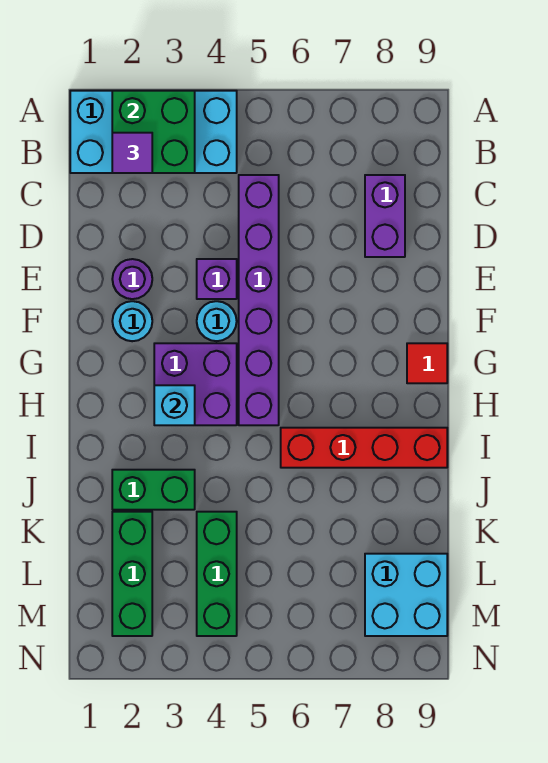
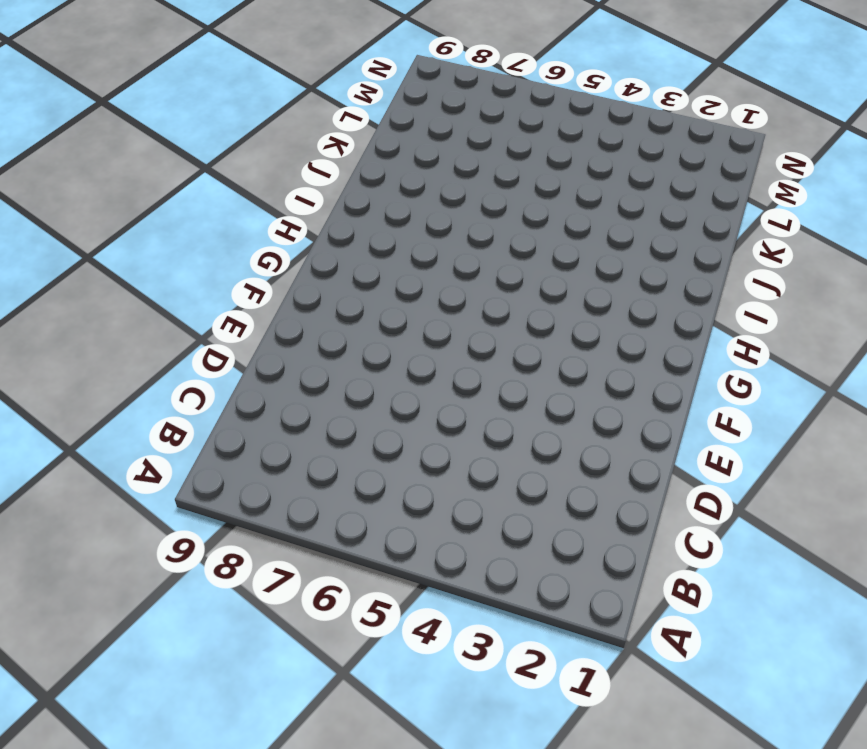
none -> cyan 2x4 brick [70,91,237,173]
none -> purple 1x6 brick [239,175,279,425]
none -> purple 1x2 brick [365,175,405,257]

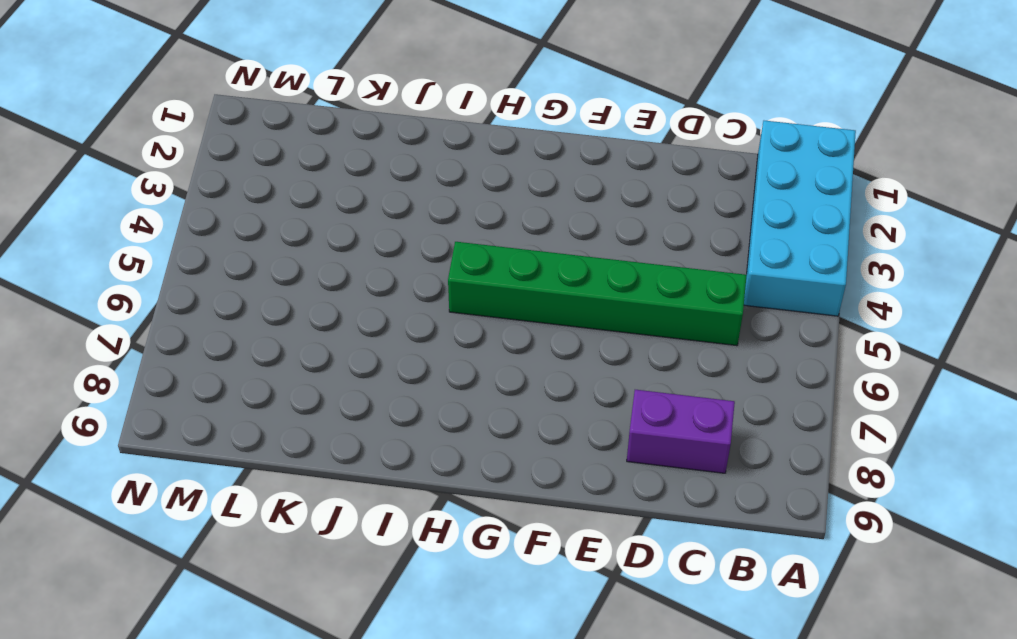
green 1x6 brick [448,242,747,346] -> purple 1x6 brick [239,175,279,425]
none -> purple 1x1 round brick [112,259,152,299]
none -> purple 1x1 brick [197,259,237,299]
none -> cyan 1x1 round brick [112,301,152,341]

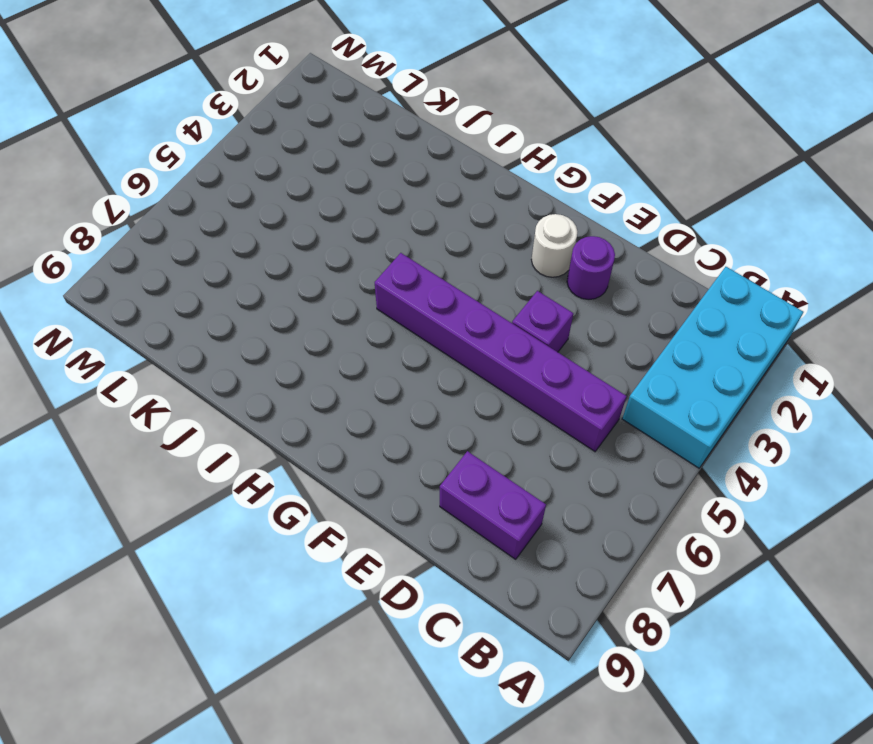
white 1x1 round brick [531,214,577,277] -> cyan 1x1 round brick [112,301,152,341]
none -> cyan 1x1 round brick [197,301,237,341]
none -> purple 2x2 brick [154,343,237,425]
none -> red 1x1 tile [407,343,447,383]

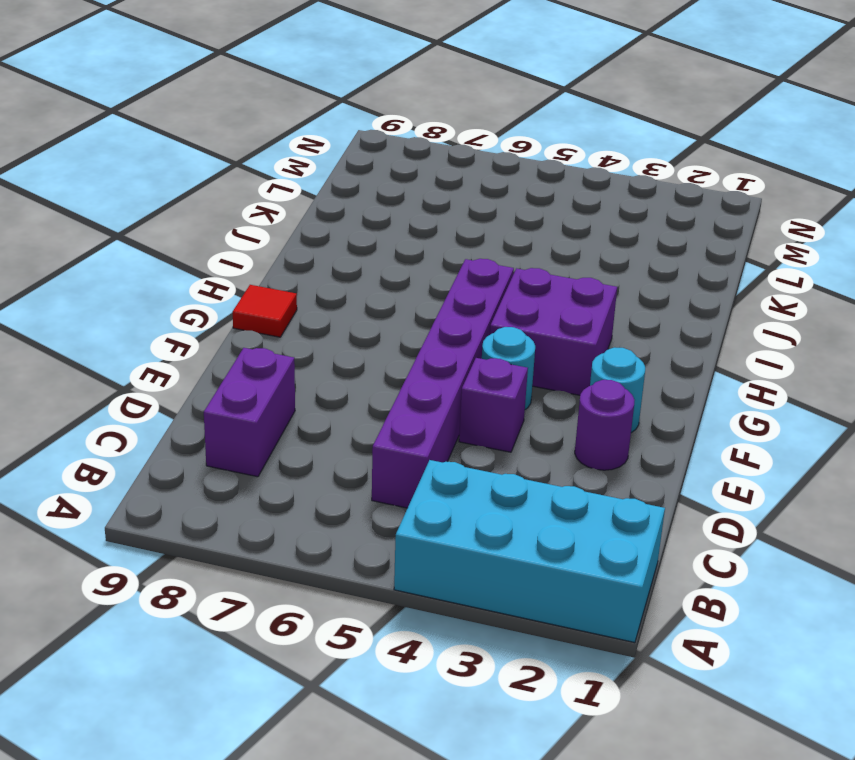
none -> red 1x4 brick [281,428,447,468]
none -> green 1x2 brick [112,470,195,510]
none -> green 1x3 brick [112,512,152,636]

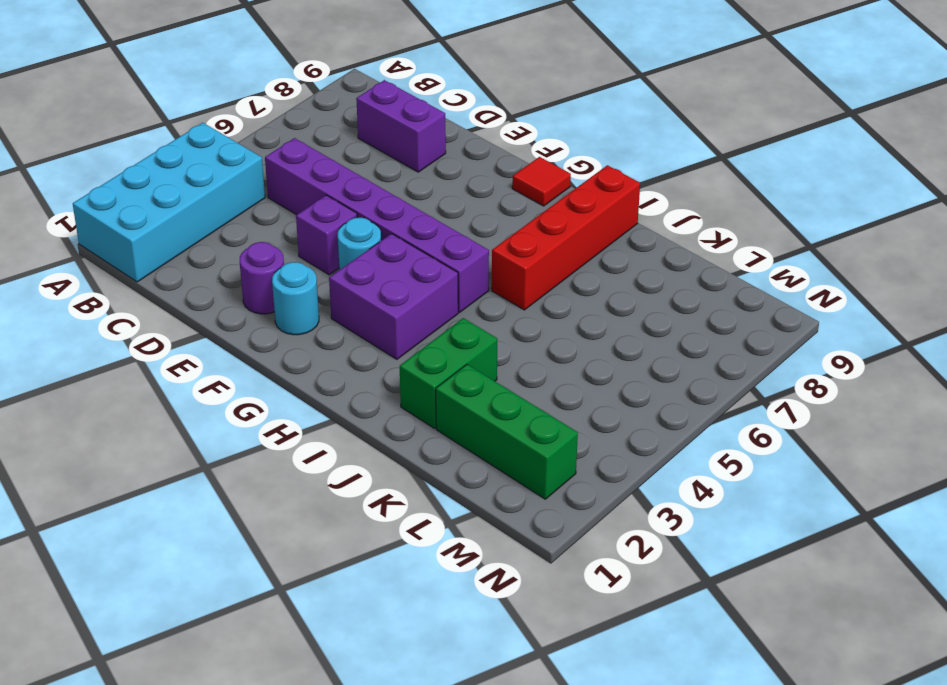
none -> green 1x3 brick [197,512,237,636]
none -> cyan 2x2 brick [365,554,447,636]
none -> green 2x2 brick [112,91,195,173]

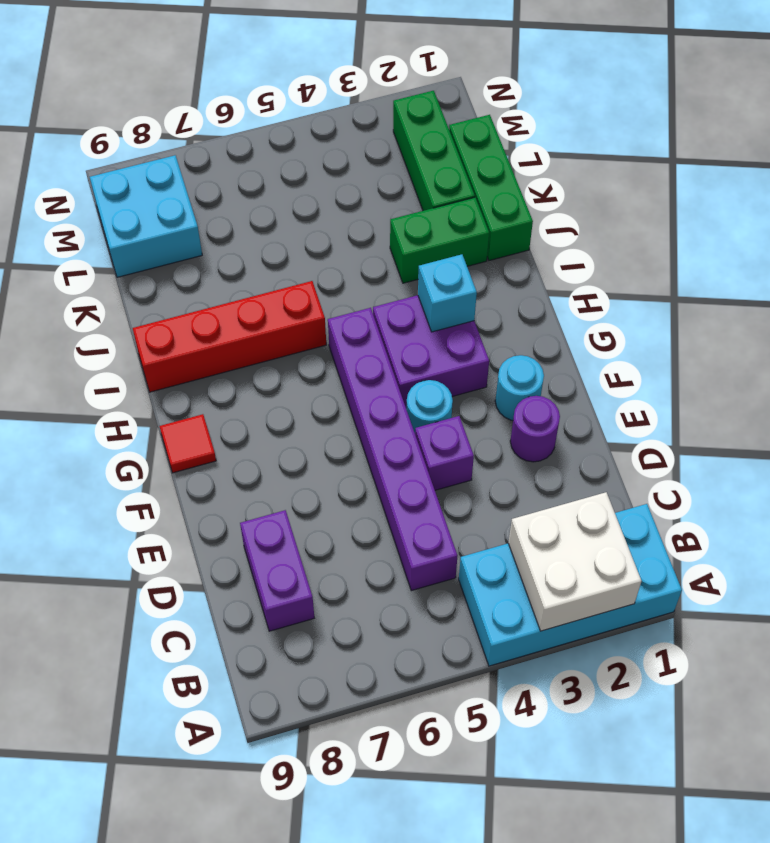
white 2x2 brick [508,492,642,631] -> green 2x2 brick [112,91,195,173]
green 1x3 brick [449,115,533,261] -> green 1x3 brick moved to [197,512,237,636]
none -> purple 1x1 tile [112,133,152,173]

